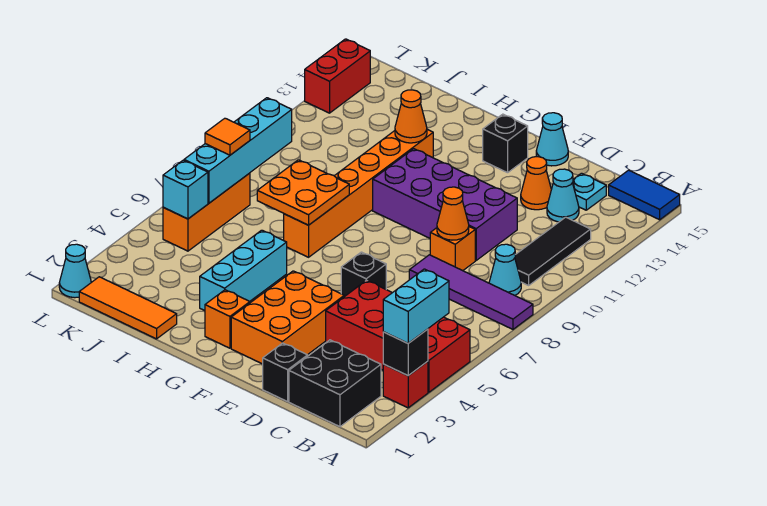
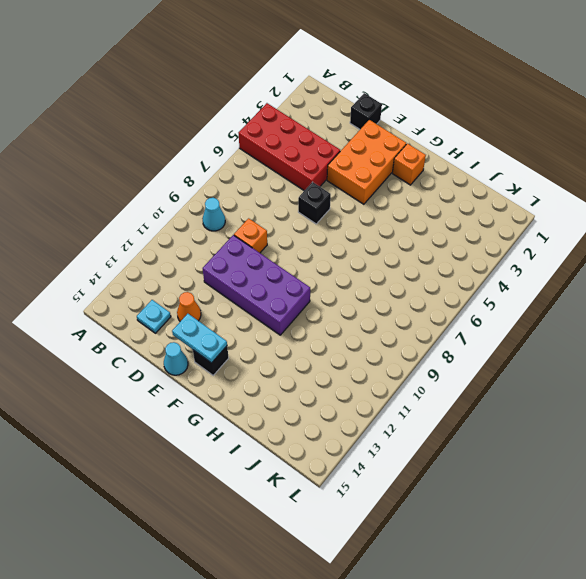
cyan 1x2 plate [172,314,227,363] -> none
none -> red 1x1 brick [383,361,428,408]
none -> purple 1x4 tile [409,255,533,329]
none -> blue 1x2 tile [609,170,680,220]
none -> black 2x2 brick [289,340,381,427]

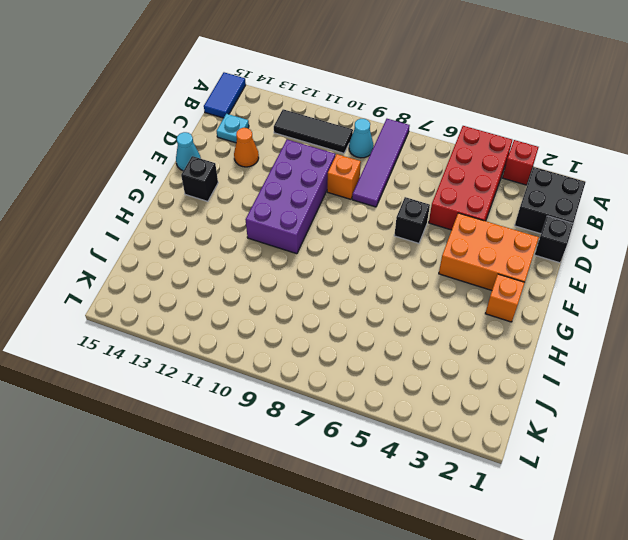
none -> cyan 1x1 cone [547,169,579,222]
none -> cyan 1x3 brick [200,230,287,311]
none -> orange 1x6 brick [284,129,433,257]
none -> orange 1x3 tile [79,277,177,339]

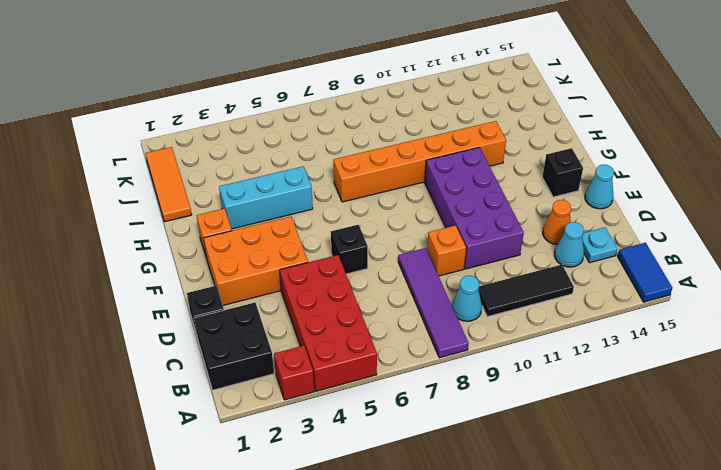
none -> orange 1x3 brick [163,173,250,251]
none -> cyan 1x1 cone [59,244,91,298]
none -> red 1x2 brick [305,39,370,113]
none -> black 1x1 brick [383,329,428,376]

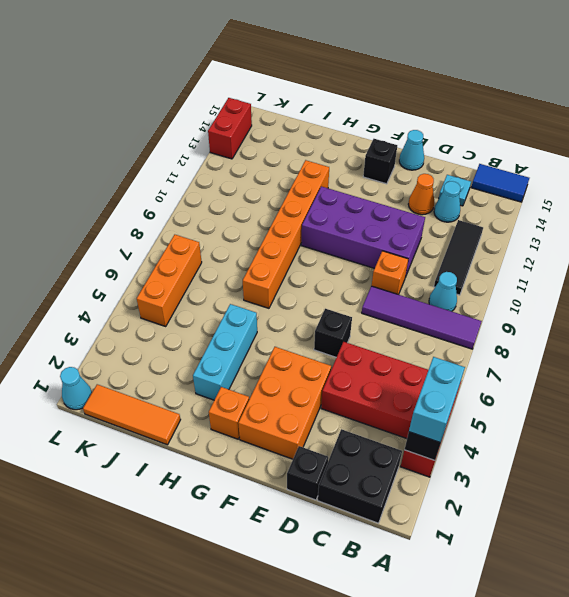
none -> orange 1x1 cone [437,187,469,240]
none -> orange 2x2 plate [257,160,349,225]
none -> orange 1x1 cone [395,90,427,143]
none -> cyan 1x1 brick [163,160,208,219]

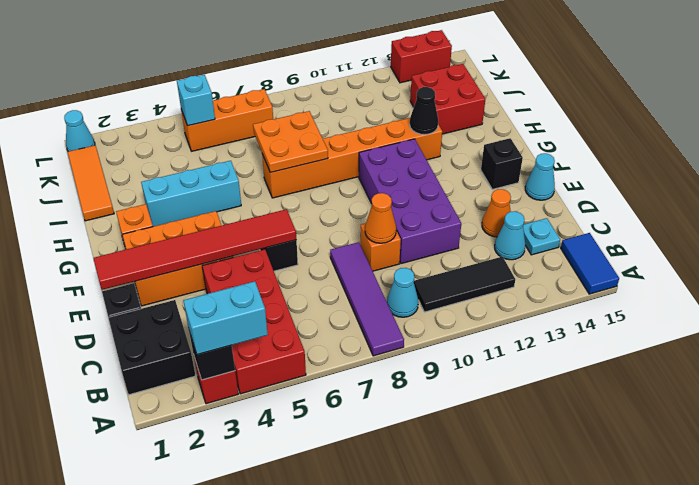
red 1x6 tile [93,209,296,290] -> none
black 1x1 cone [410,87,438,135] -> orange 1x1 cone [395,90,427,143]
red 2x2 brick [410,64,485,134] -> none
none -> cyan 1x4 brick [184,98,292,203]
none -> orange 1x1 tile [205,118,250,155]

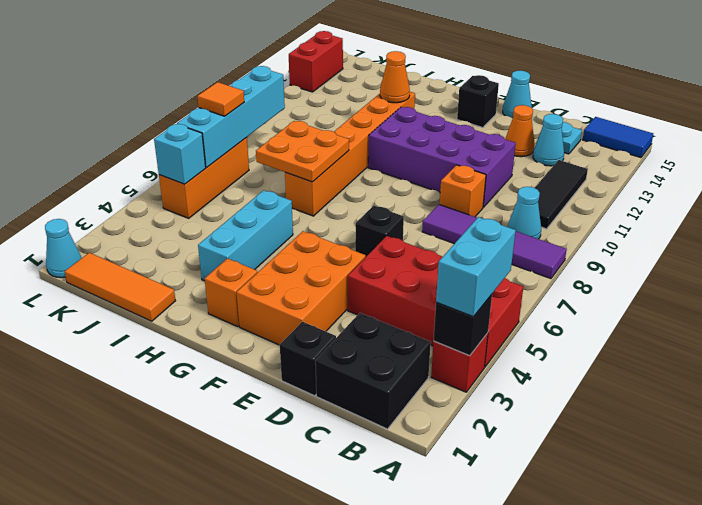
none -> orange 1x1 cone [437,187,469,240]

